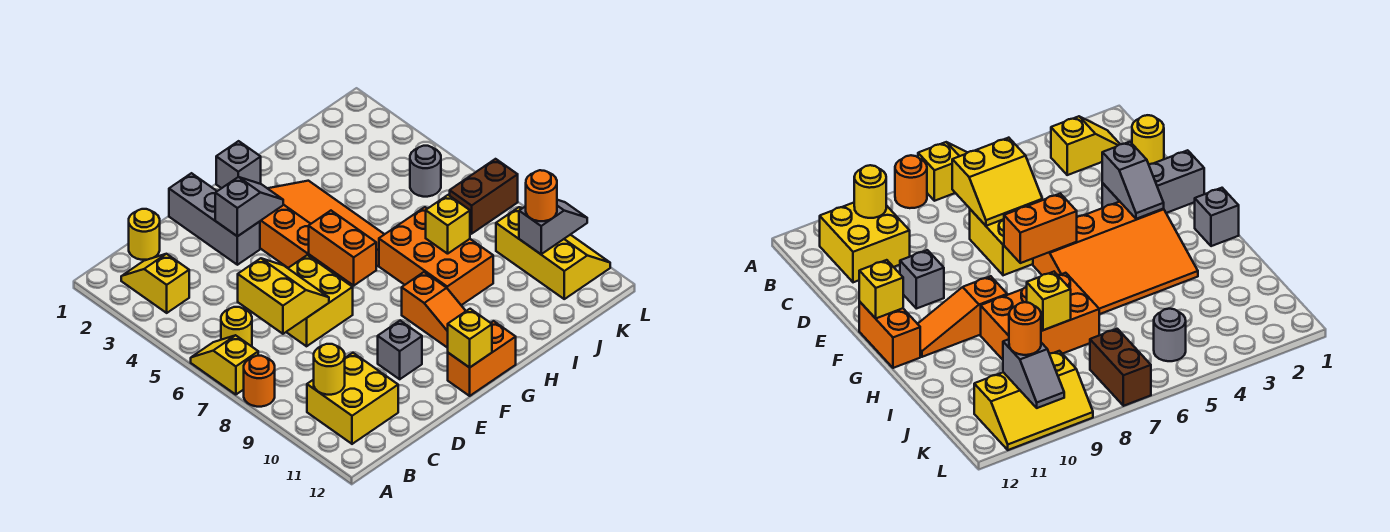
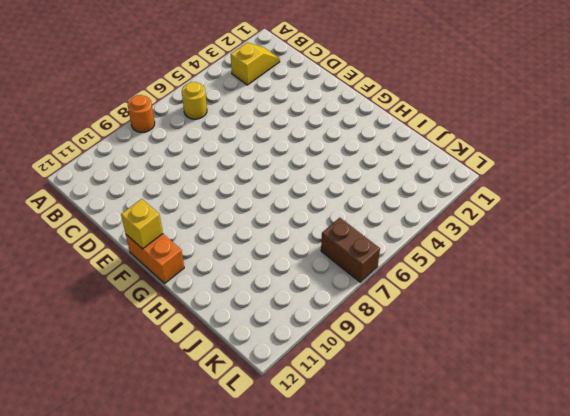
none -> yellow 1x2 slope [191,335,258,395]
none -> yellow 2x2 brick [307,353,398,444]
none -> yellow 1x1 round brick [129,209,160,260]

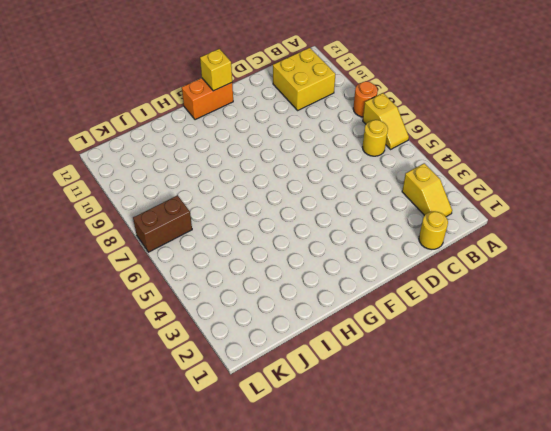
none -> yellow 2x2 brick [287,255,353,346]
none -> grey 1x3 brick [169,173,260,265]
none -> grey 1x1 brick [378,321,422,379]

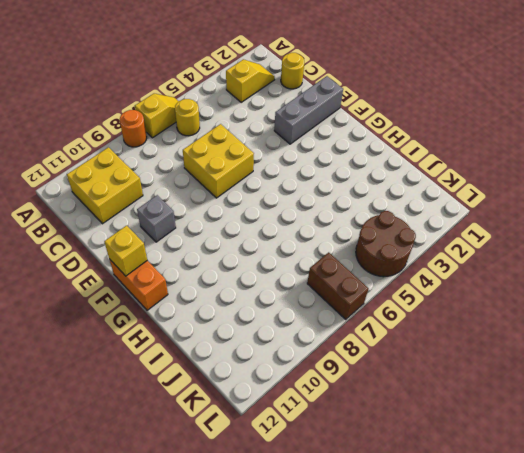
brown 2x2 round brick [356,211,416,277] -> grey 1x1 round brick [410,146,441,197]
none -> orange 3x4 slope [260,181,384,285]
none -> grey 1x1 brick [216,141,261,188]
none -> orange 1x3 slope [402,272,466,348]

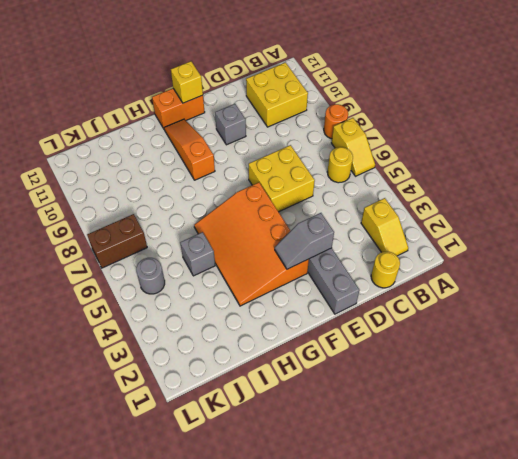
grey 1x1 brick [180,232,215,276] -> grey 1x1 brick moved to [216,141,261,188]
none -> orange 2x3 brick [379,207,493,305]
none -> yellow 2x3 slope [496,207,610,299]
none -> yellow 1x1 round brick [314,344,345,395]

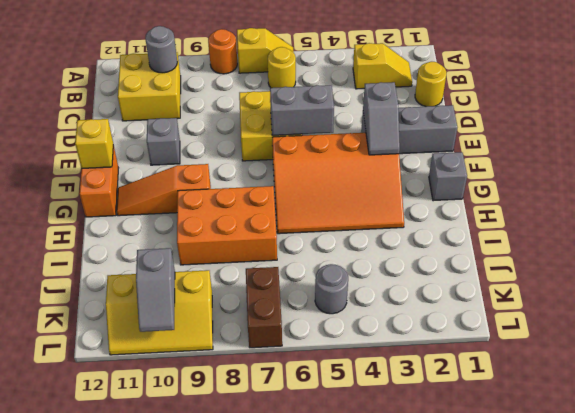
grey 1x1 round brick [145,26,177,73] -> yellow 1x1 round brick [314,344,345,395]
grey 1x2 brick [270,85,334,135] -> none
none -> yellow 2x2 slope [238,258,329,334]
none -> orange 1x2 brick [309,211,376,285]
none -> yellow 1x1 brick [426,195,470,254]

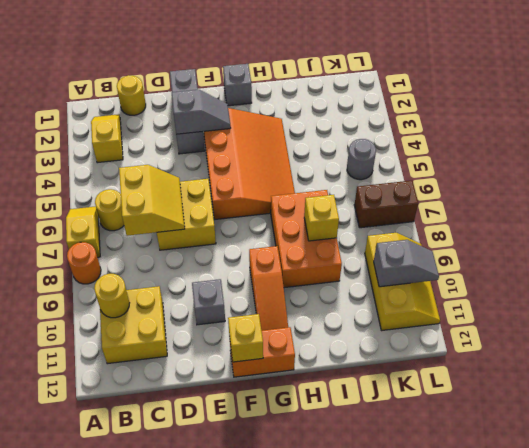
none -> orange 1x2 brick [309,211,376,285]
none -> orange 1x1 round brick [526,170,557,221]

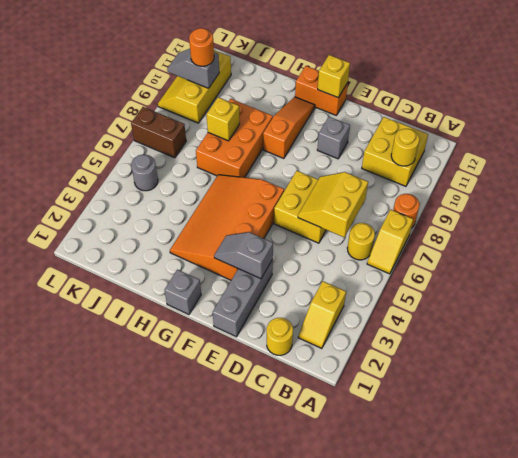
none -> orange 1x2 brick [309,211,376,285]

